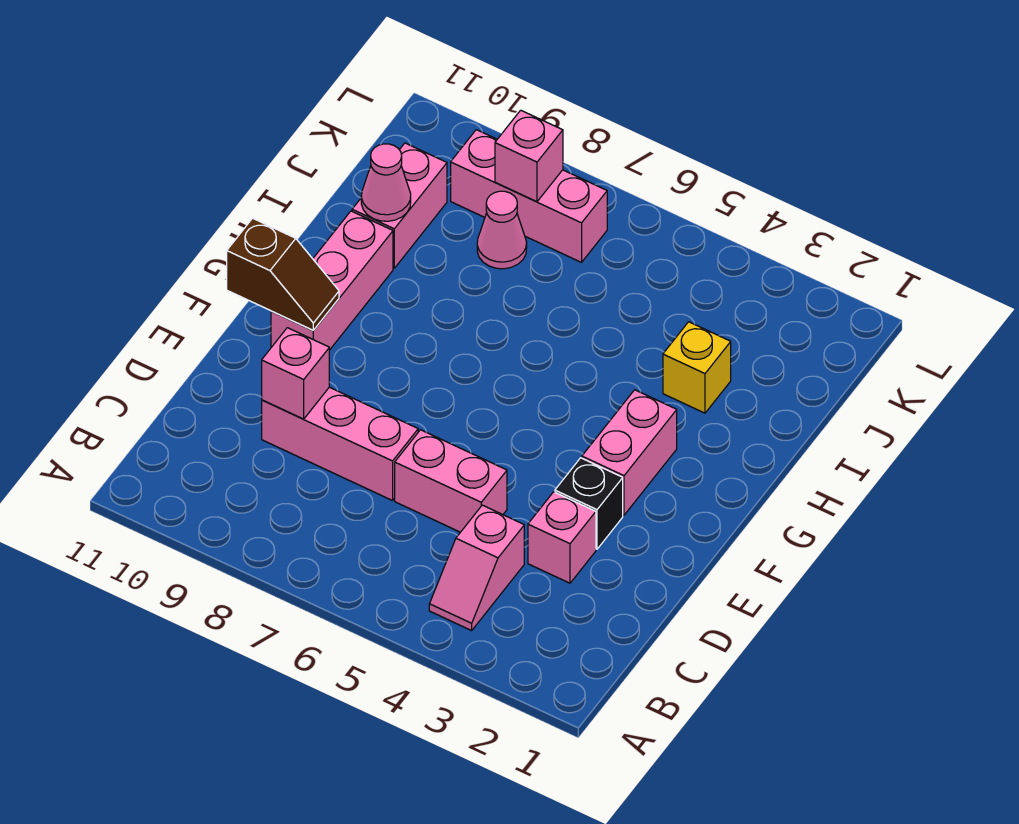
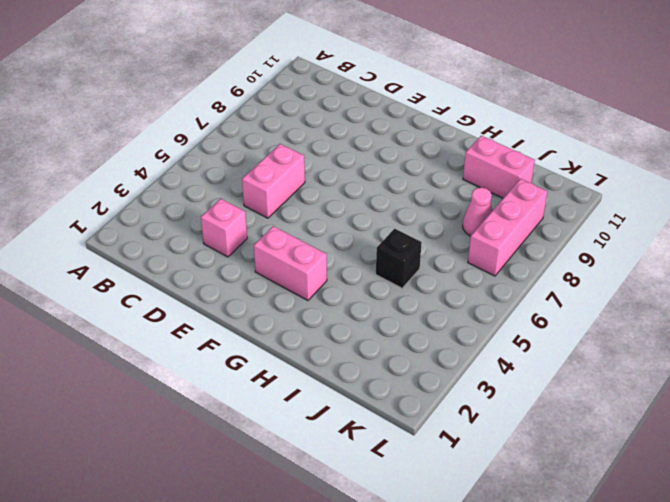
black 1x1 brick [376,229,422,288] -> black 1x1 brick moved to [555,458,623,549]
none -> pink 1x2 slope [429,505,524,631]
none -> pink 1x3 brick [262,387,418,501]
none -> pink 1x3 brick [271,211,393,350]

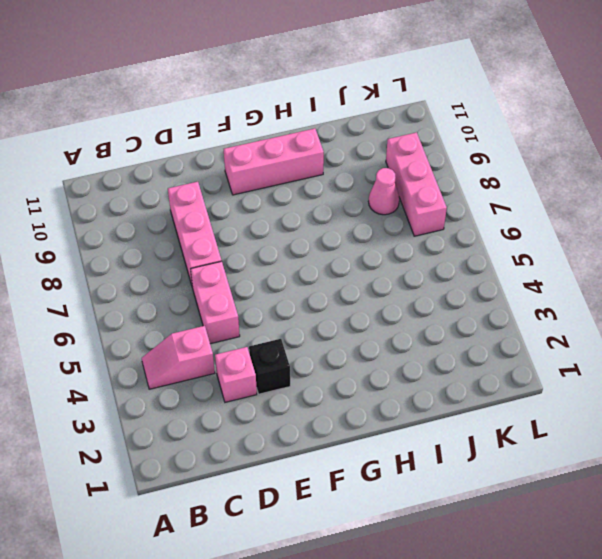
none -> pink 1x2 brick [582,390,677,515]
none -> yellow 1x1 brick [663,322,731,413]
none -> pink 1x2 brick [352,143,447,268]

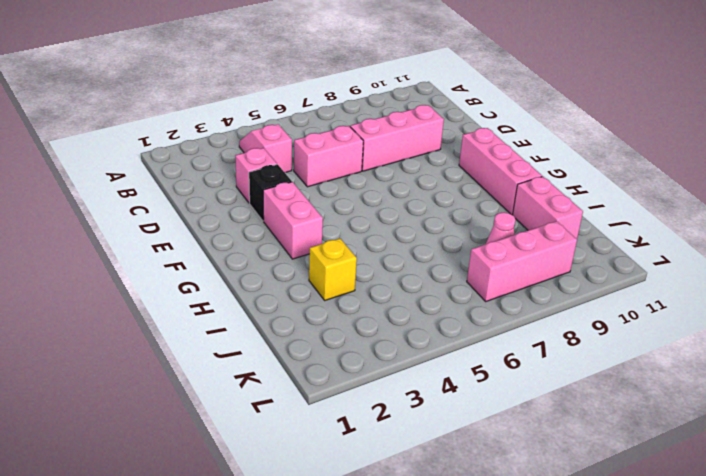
none -> pink 1x1 brick [262,328,329,419]
none -> brown 1x2 slope [227,218,339,330]
none -> pink 1x1 cone [361,144,411,221]

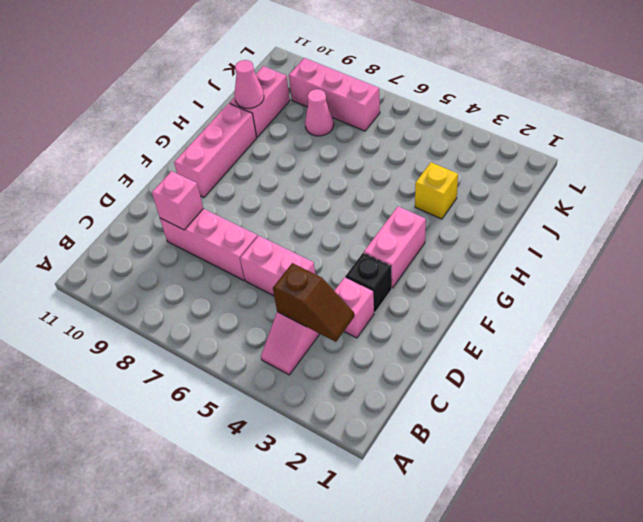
brown 1x2 slope [273,263,354,342] -> brown 1x2 slope moved to [227,218,339,330]
none -> pink 1x1 brick [495,110,563,202]

